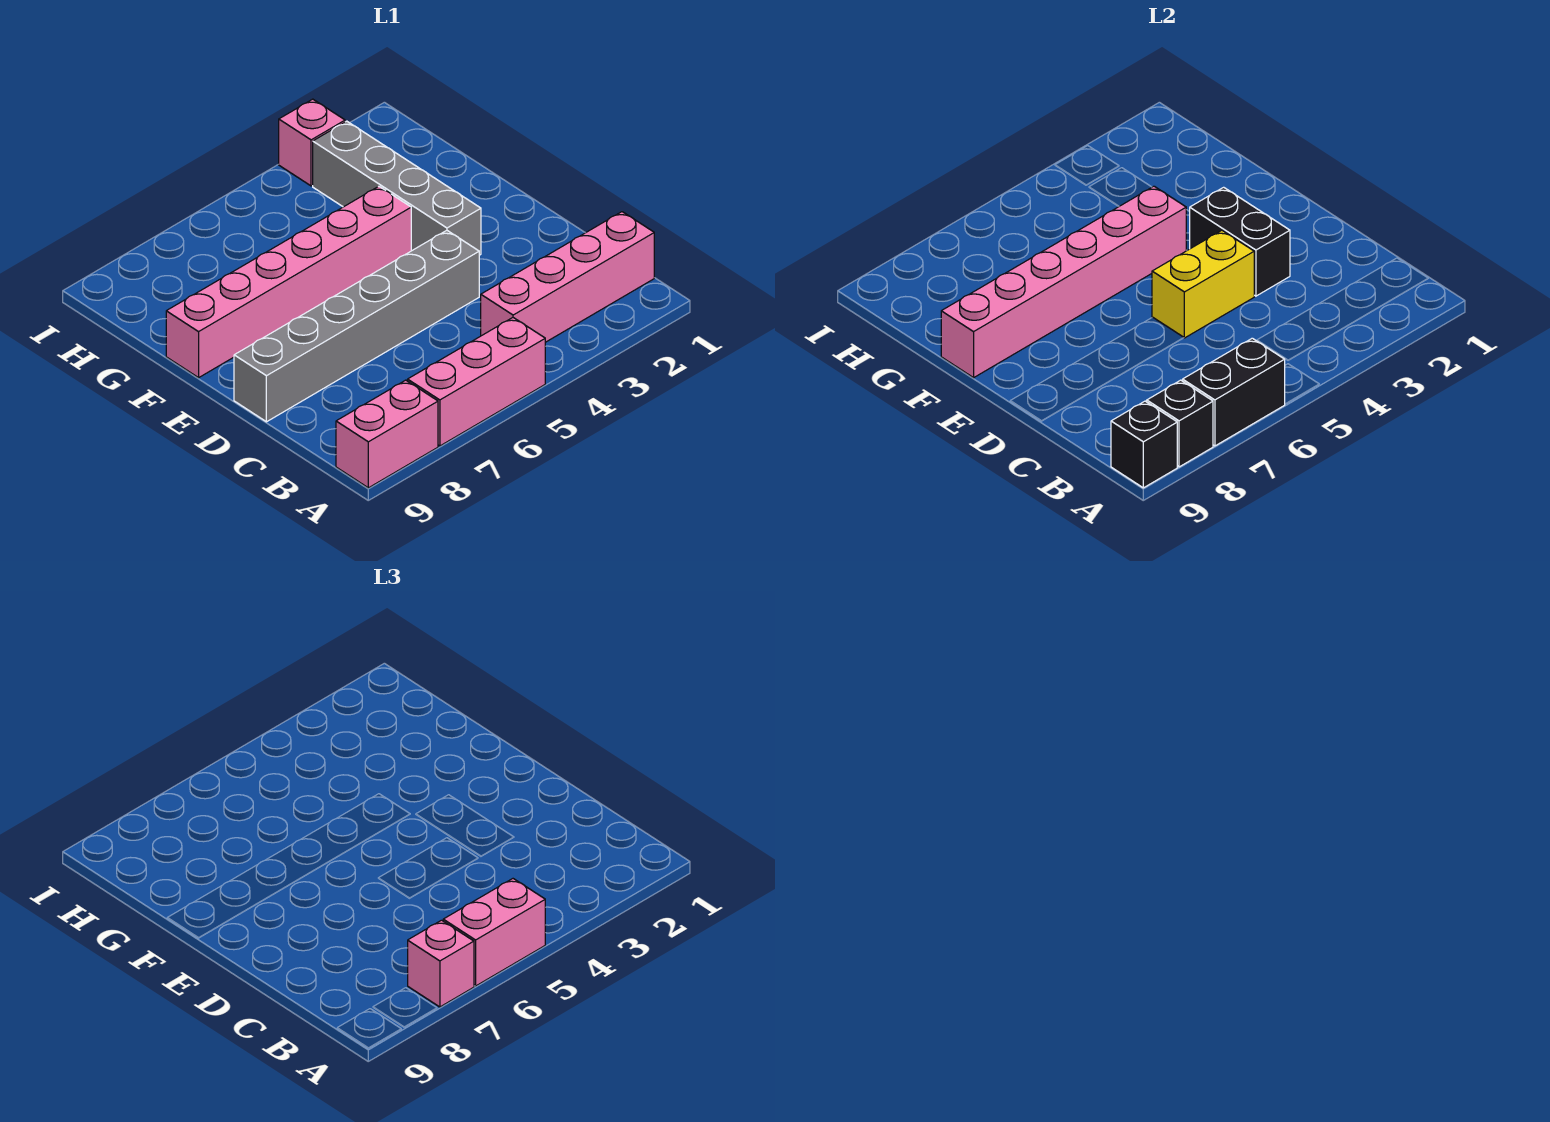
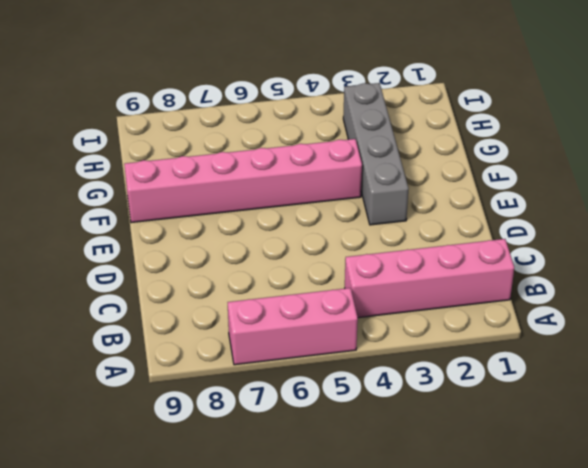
none -> pink 1x2 brick [336,380,438,488]
none -> grey 1x6 brick [234,230,479,422]
none -> pink 1x1 brick [279,99,345,186]

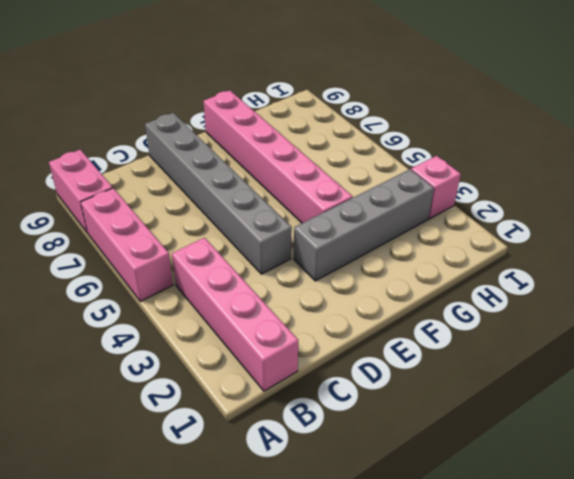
none -> black 1x2 brick [1183,338,1285,446]
none -> black 1x1 brick [1147,380,1213,467]
none -> black 1x1 brick [1111,401,1177,488]

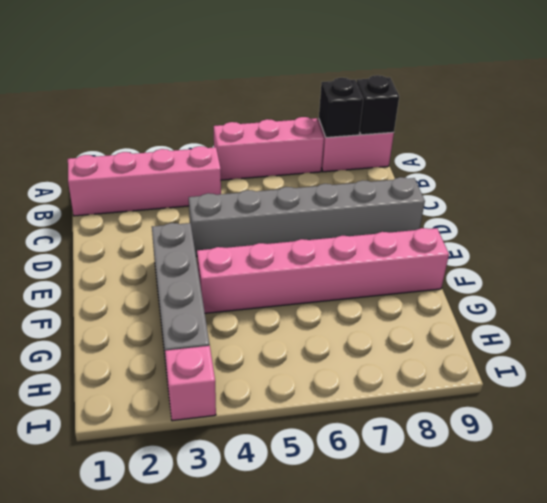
none -> black 1x2 brick [1183,338,1285,446]
none -> black 1x2 brick [1190,187,1290,296]
none -> yellow 1x2 brick [1152,230,1254,338]

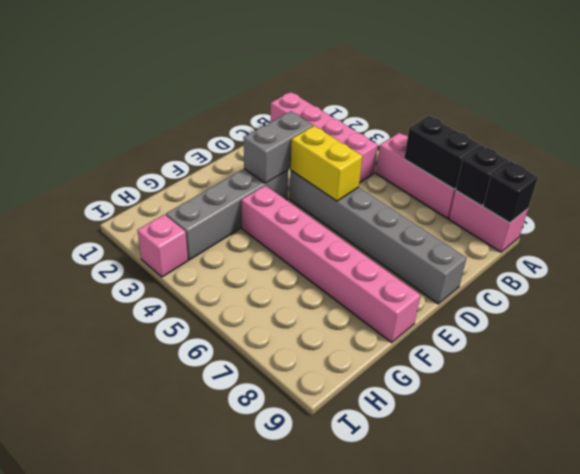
grey 1x2 brick [244,111,313,183] -> black 1x2 brick [1190,187,1290,296]
none -> pink 1x6 brick [941,186,1186,378]
none -> pink 1x2 brick [443,879,545,986]
none -> pink 1x1 brick [408,920,474,1007]

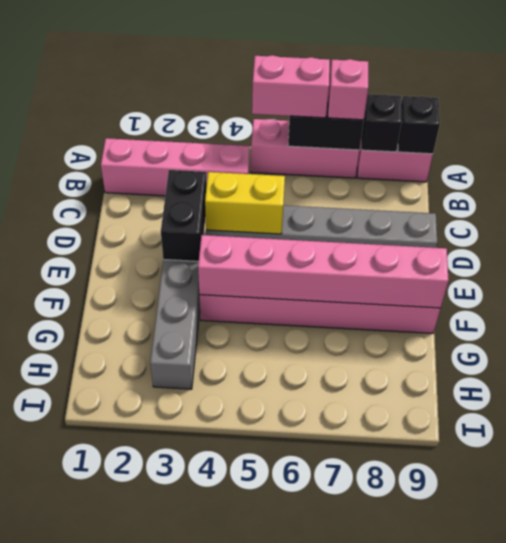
none -> pink 1x1 brick [279,99,345,186]

